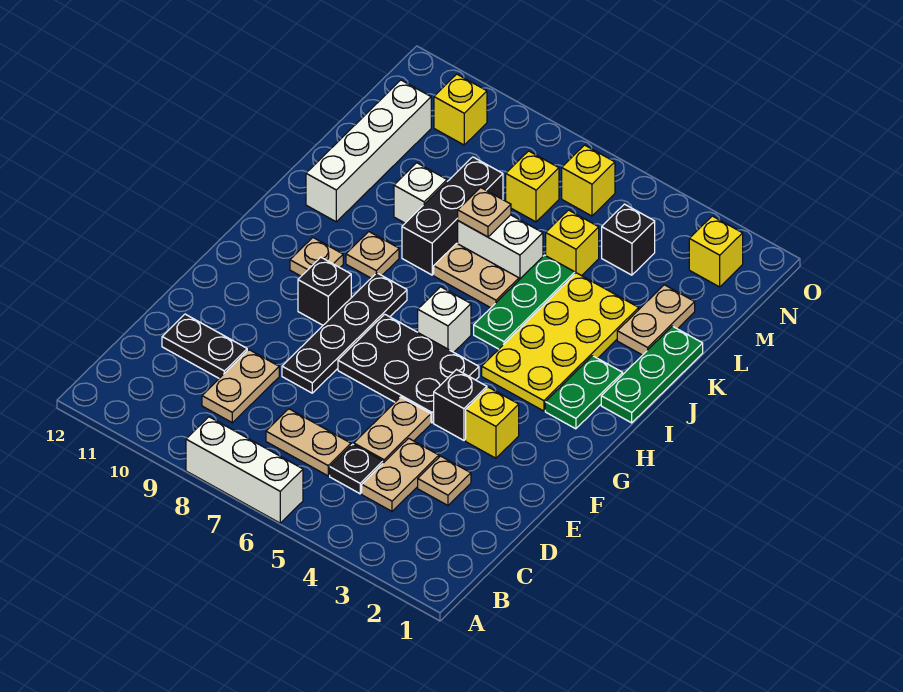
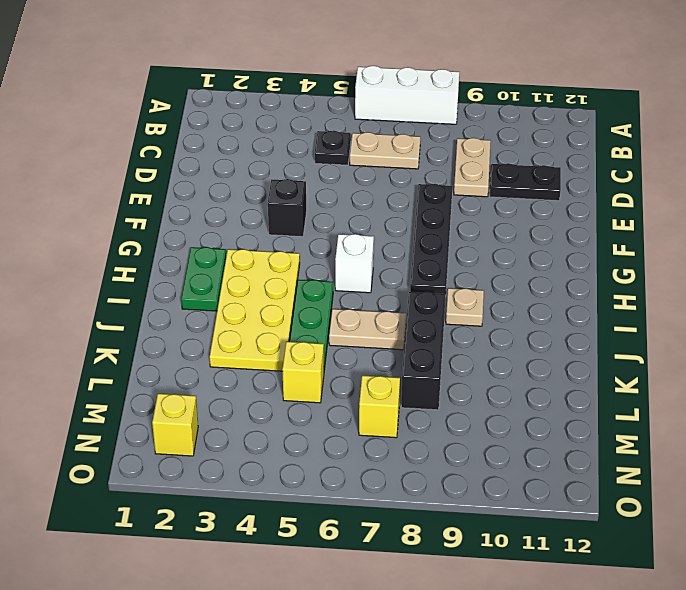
none -> tan 1x2 plate [362,438,439,511]
none -> tan 1x1 plate [418,456,471,505]
none -> tan 1x2 plate [354,397,431,463]
none -> yellow 1x1 brick [466,387,519,458]

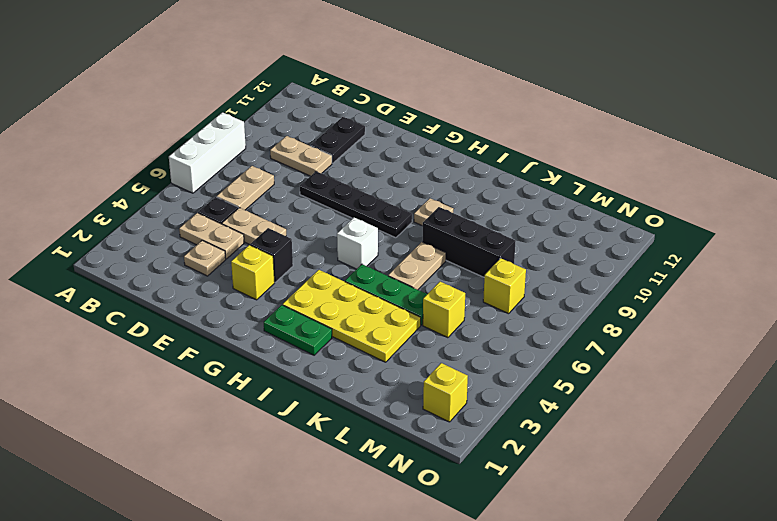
none -> black 2x3 plate [338,314,479,423]
none -> black 1x1 brick [298,257,351,325]
none -> tan 1x1 plate [290,238,343,276]
none -> green 1x3 plate [601,326,703,423]

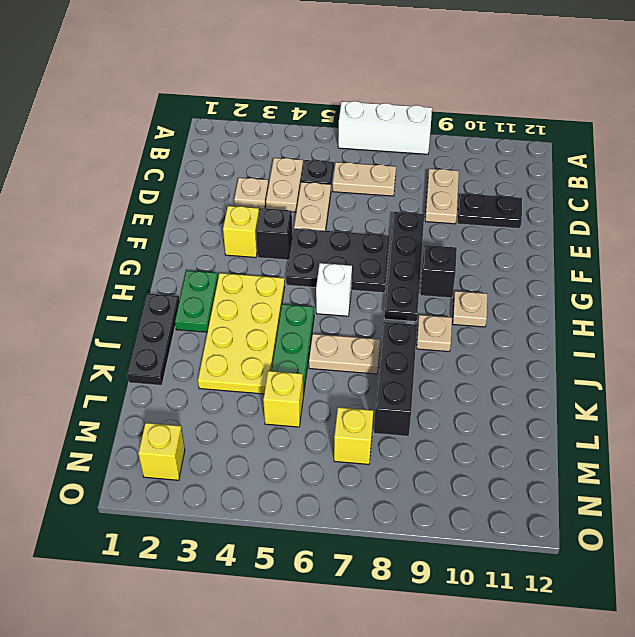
black 1x3 plate [127,294,179,385] -> green 1x3 plate [601,326,703,423]
none -> white 1x4 brick [306,80,431,222]
none -> tan 1x2 plate [617,285,695,355]
none -> white 1x2 brick [458,215,543,280]
none -> white 1x1 brick [394,163,447,223]

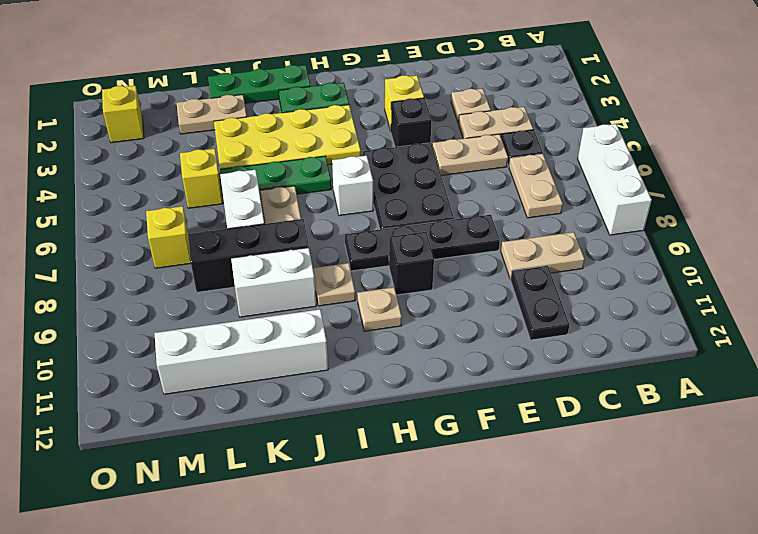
white 1x2 brick [231,248,316,317] -> white 1x1 brick [394,163,447,223]
none -> black 1x1 brick [602,204,655,275]
none -> yellow 1x1 brick [562,145,615,216]
none -> yellow 1x1 brick [434,74,487,145]
none -> tan 1x1 plate [458,187,511,237]

